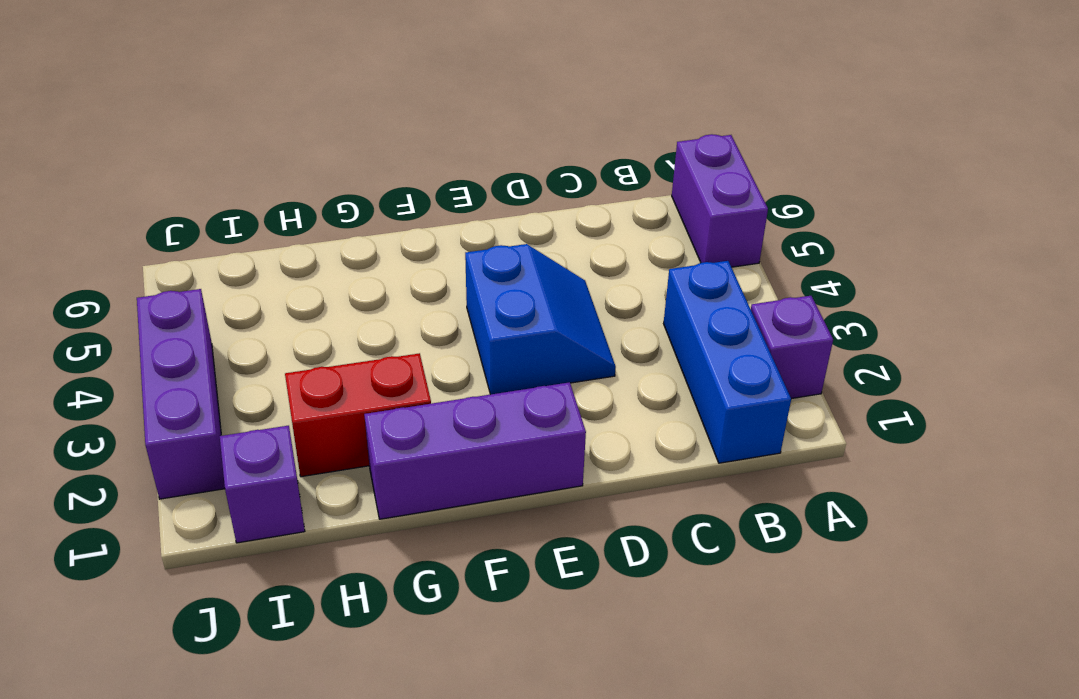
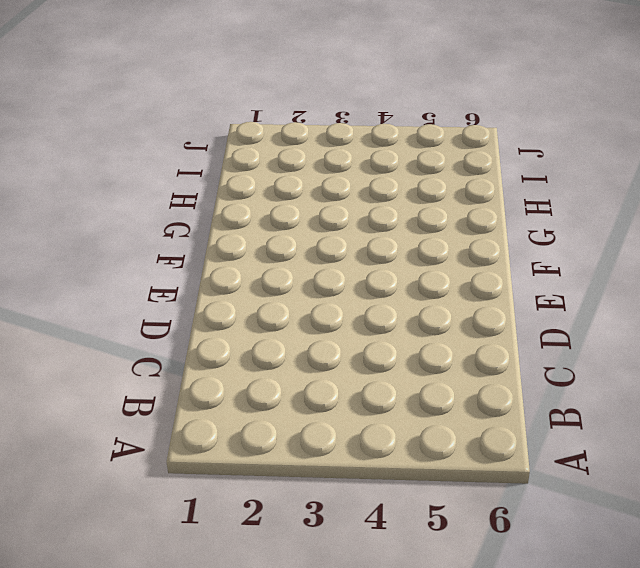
none -> purple 1x1 brick [751,296,833,399]
none -> purple 1x2 brick [672,134,768,267]

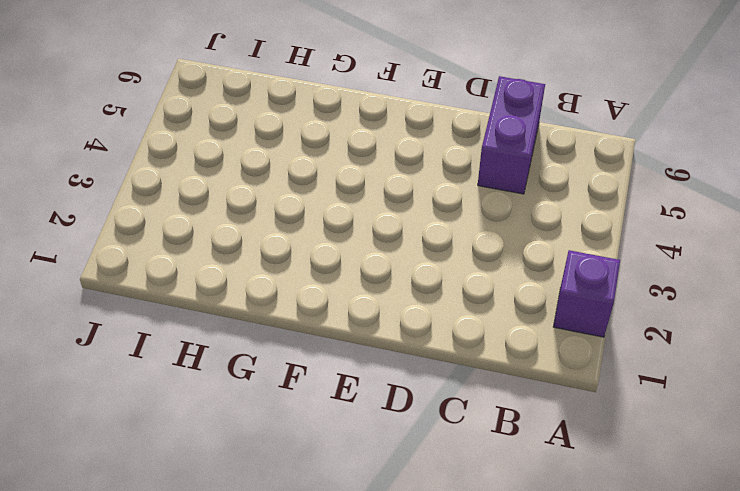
purple 1x2 brick [478,76,545,194] -> purple 1x2 brick moved to [672,134,768,267]
none -> blue 1x3 brick [664,261,791,463]
none -> blue 2x2 slope [465,244,616,394]

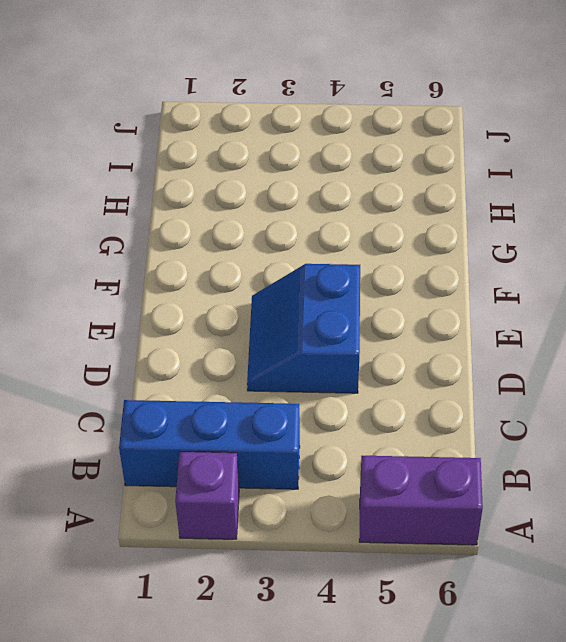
blue 2x2 slope [247,264,360,393] -> blue 2x2 slope turned to [465,244,616,394]
none -> purple 1x3 brick [364,382,586,519]
none -> red 1x2 brick [285,353,431,477]

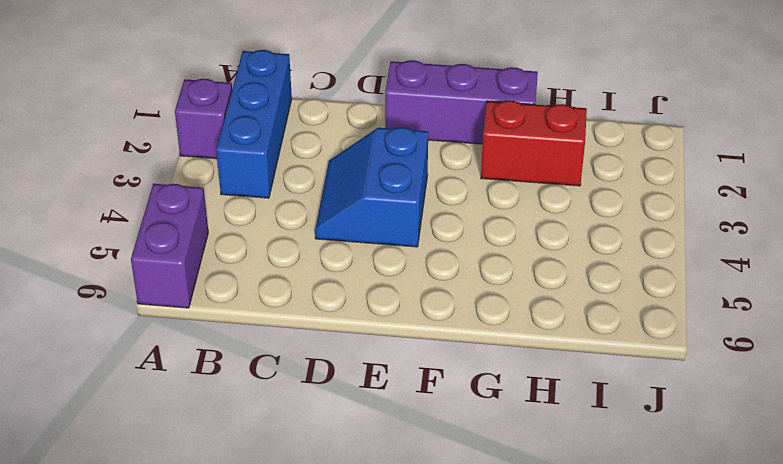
none -> purple 1x1 brick [220,426,305,543]
none -> purple 1x3 brick [137,289,225,499]

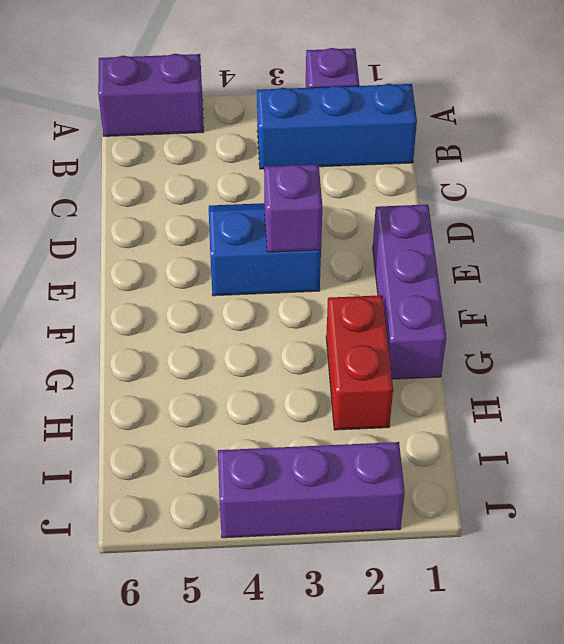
purple 1x1 brick [264,165,322,252] -> purple 1x1 brick moved to [220,426,305,543]

